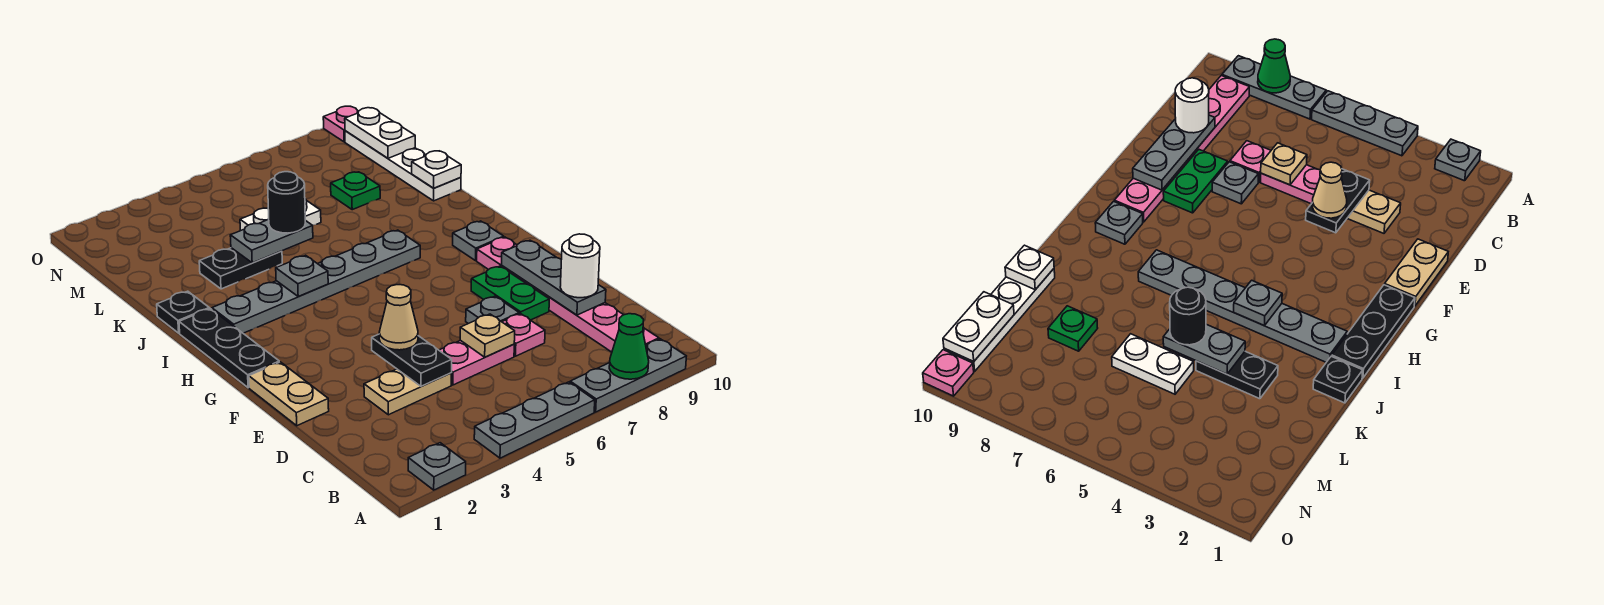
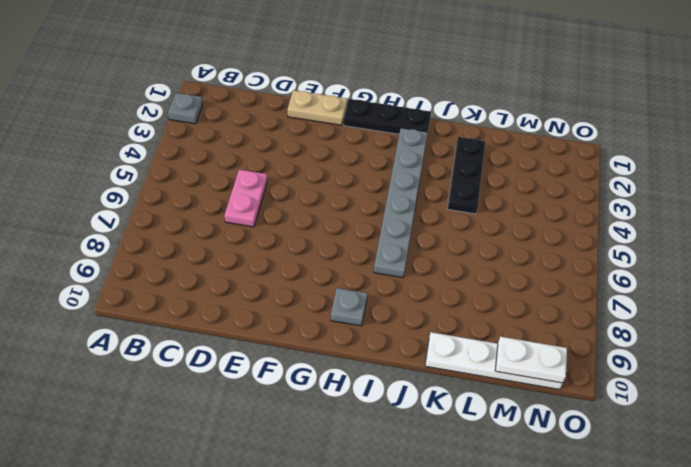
black 1x3 plate [447,137,485,214] -> black 1x2 plate [199,248,282,289]
none -> grey 1x3 plate [474,382,595,458]
none -> grey 1x3 plate [570,339,686,412]
none -> pink 1x6 plate [477,237,659,352]
none -> tan 1x2 plate [364,369,452,415]

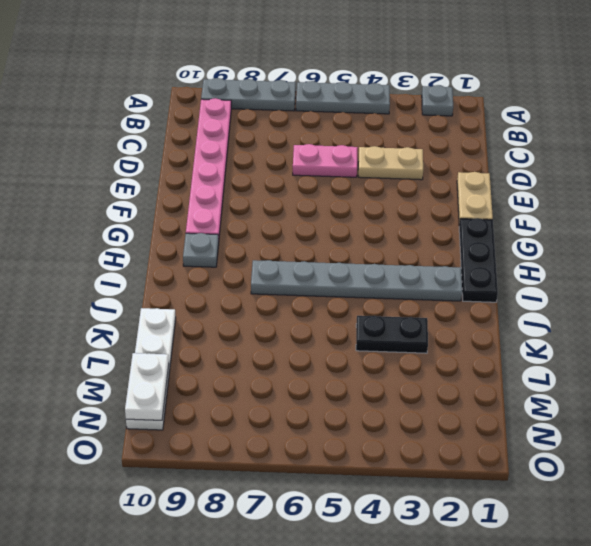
none -> pink 1x1 plate [503,313,545,356]
none -> grey 1x1 plate [466,296,519,324]
none -> green 1x2 plate [471,266,549,320]
none -> black 1x1 plate [157,291,209,333]

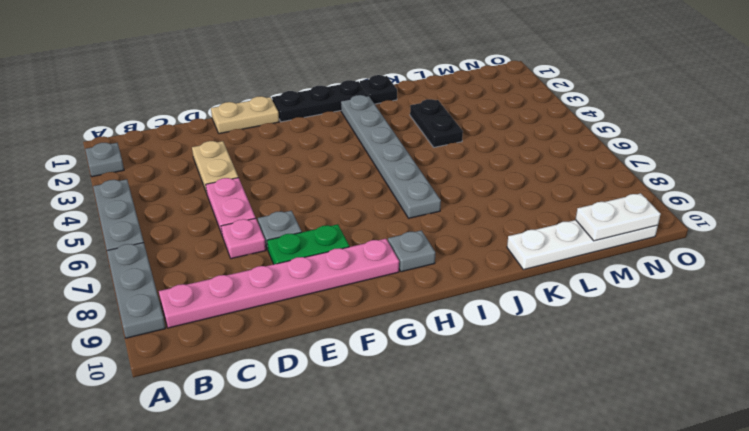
none -> white 1x2 plate [240,199,321,231]
none -> green 1x1 plate [331,172,380,210]
none -> pink 1x1 plate [323,106,359,142]
none -> green 1x1 cone [609,314,649,379]

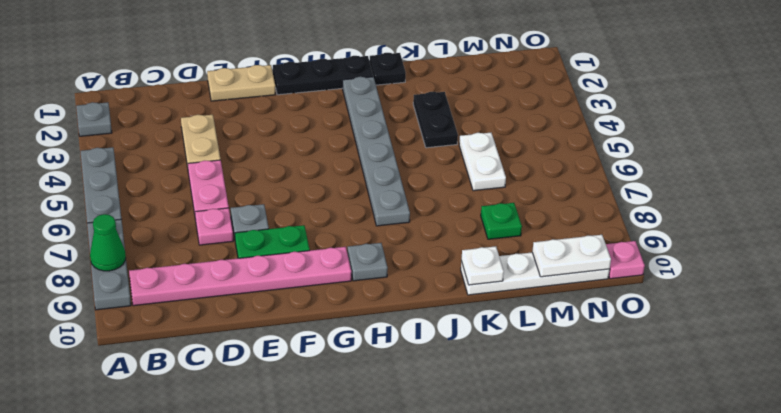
none -> black 1x2 plate [372,334,452,386]
none -> tan 1x1 plate [460,314,515,357]
none -> grey 1x3 plate [502,240,606,315]
none -> grey 1x1 plate [276,255,328,297]

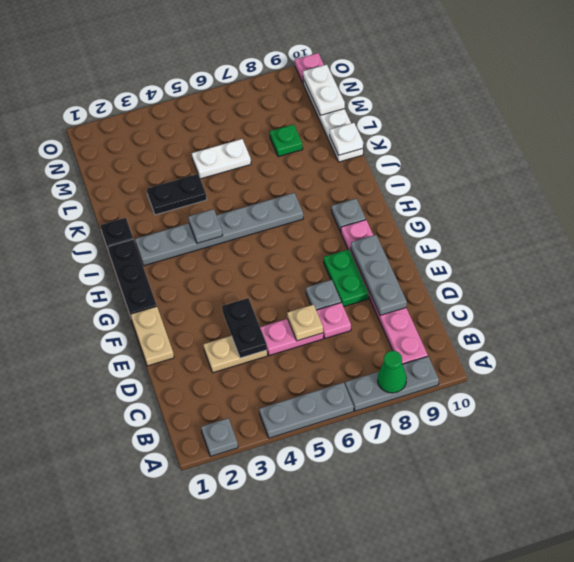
none -> grey 1x2 plate [230,219,313,263]
none -> white 1x1 round brick [560,234,600,298]
none -> tan 1x1 cone [379,285,418,350]
none -> black 1x1 round brick [268,172,305,233]

